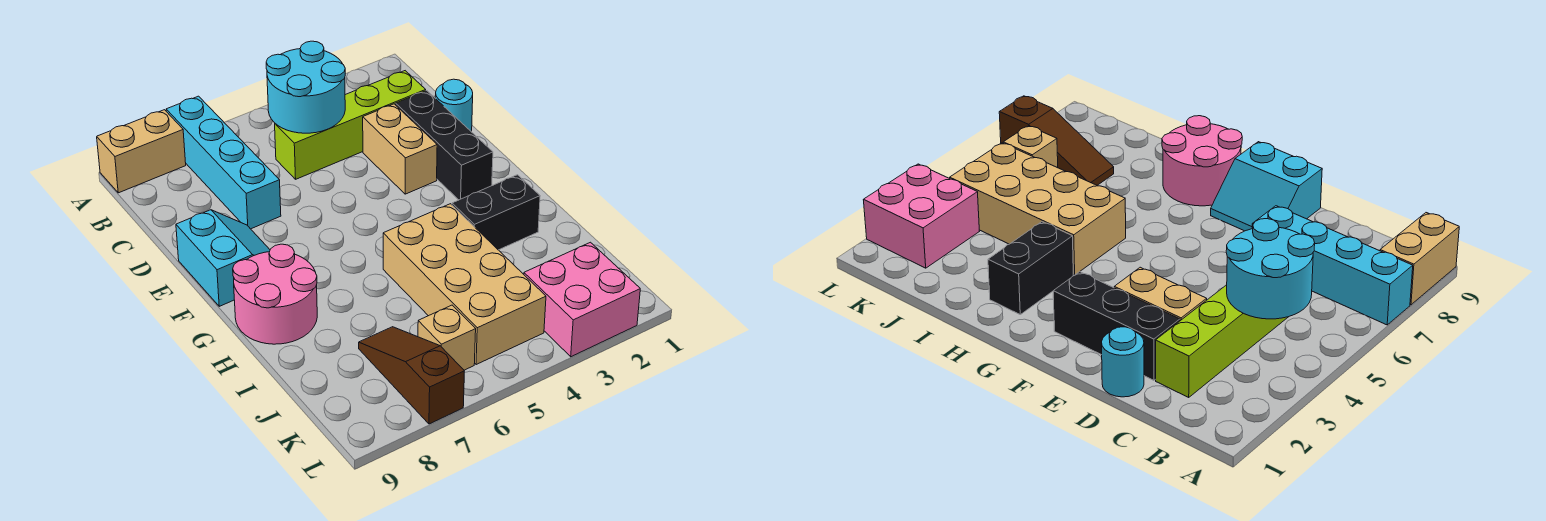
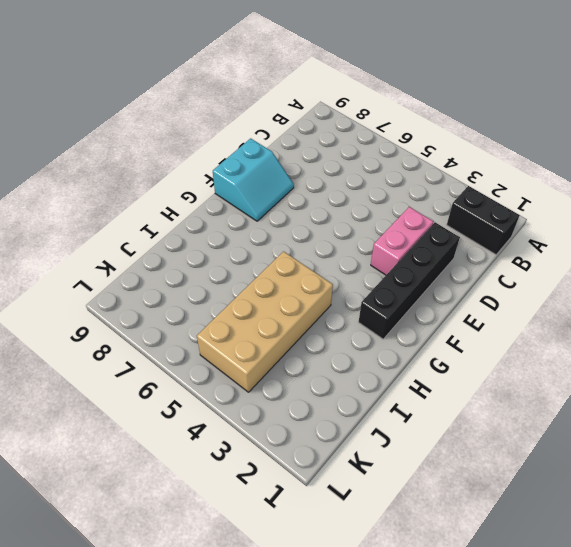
black 1x2 brick [447,186,520,255] -> black 1x2 brick moved to [452,175,540,250]
black 1x4 brick [359,222,460,339] -> black 1x3 brick [396,91,493,200]
pink 1x2 brick [371,207,434,275] -> tan 1x2 brick [363,104,437,194]
none -> cyan 1x4 brick [166,96,281,229]
none -> tan 1x2 brick [97,110,186,193]
none -> lime 1x4 brick [275,71,426,179]

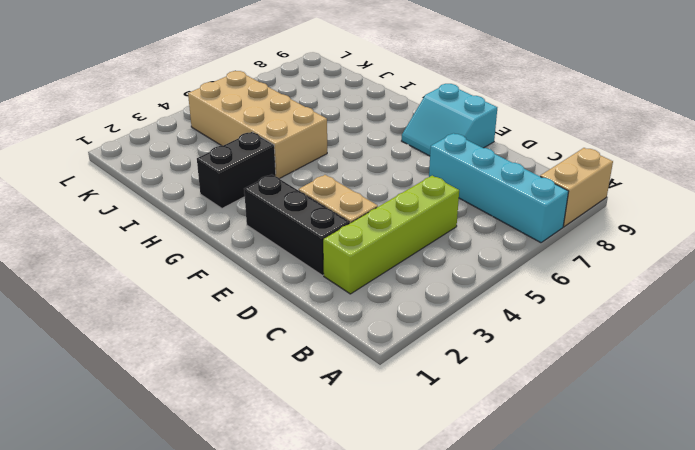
none -> cyan 1x1 round brick [435,79,473,131]
none -> pink 2x2 round brick [233,244,317,344]
none -> brown 1x3 slope [359,327,464,424]

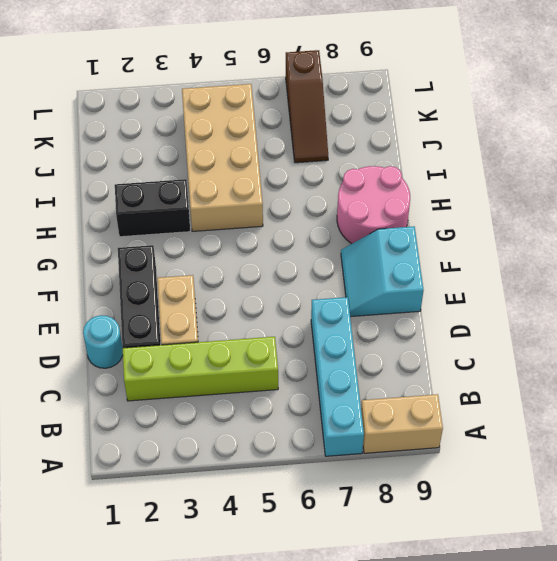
none -> pink 2x2 brick [524,242,640,357]
none -> tan 1x1 brick [418,305,476,370]
none -> cyan 2x2 round brick [266,41,345,133]

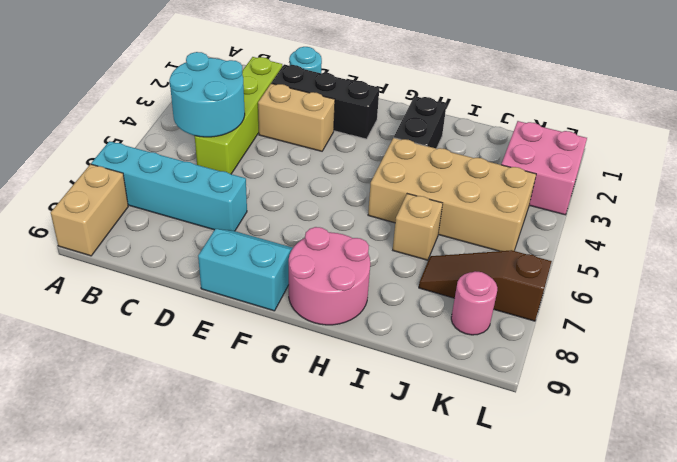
tan 1x1 brick [393,194,443,260] -> tan 1x1 brick moved to [418,305,476,370]
pink 1x1 round brick [451,271,497,335] -> none

